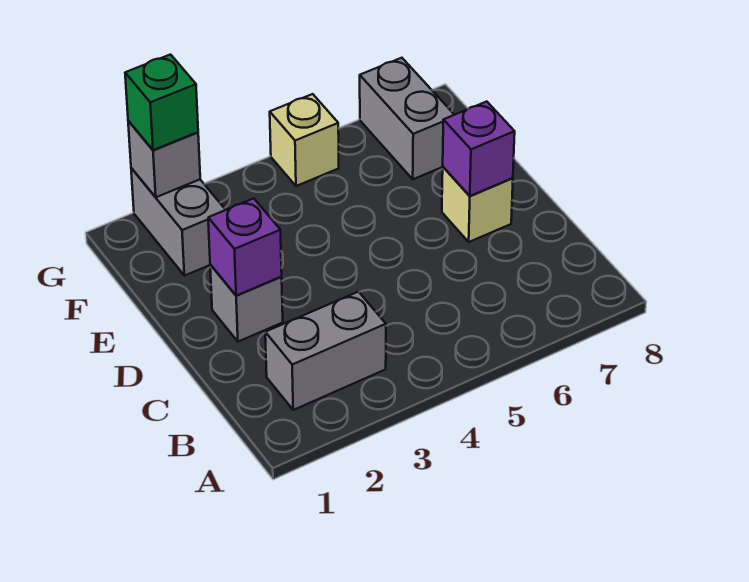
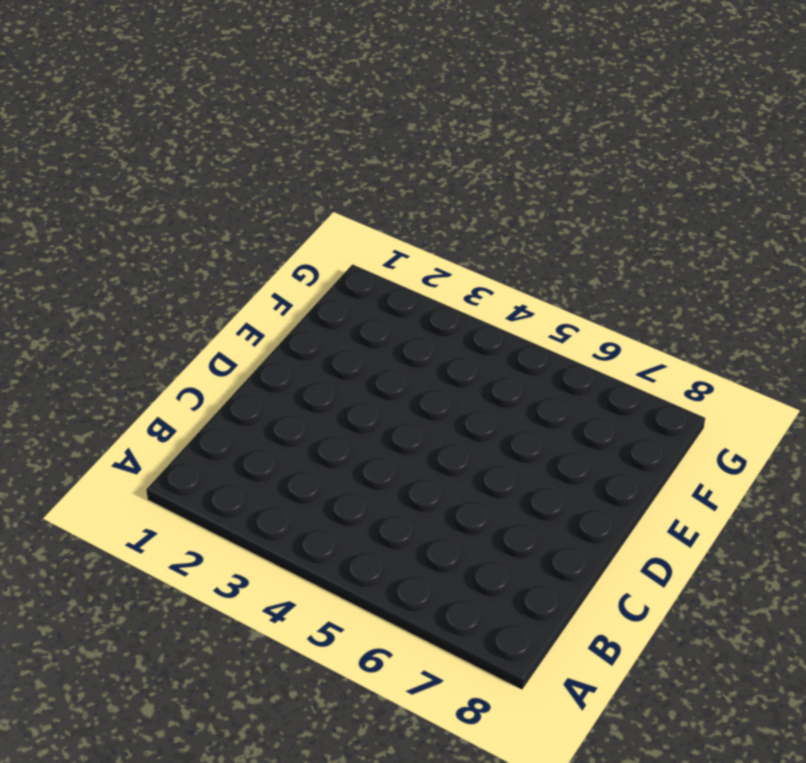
none -> grey 1x2 brick [265,292,386,410]
none -> grey 1x1 brick [210,264,283,342]

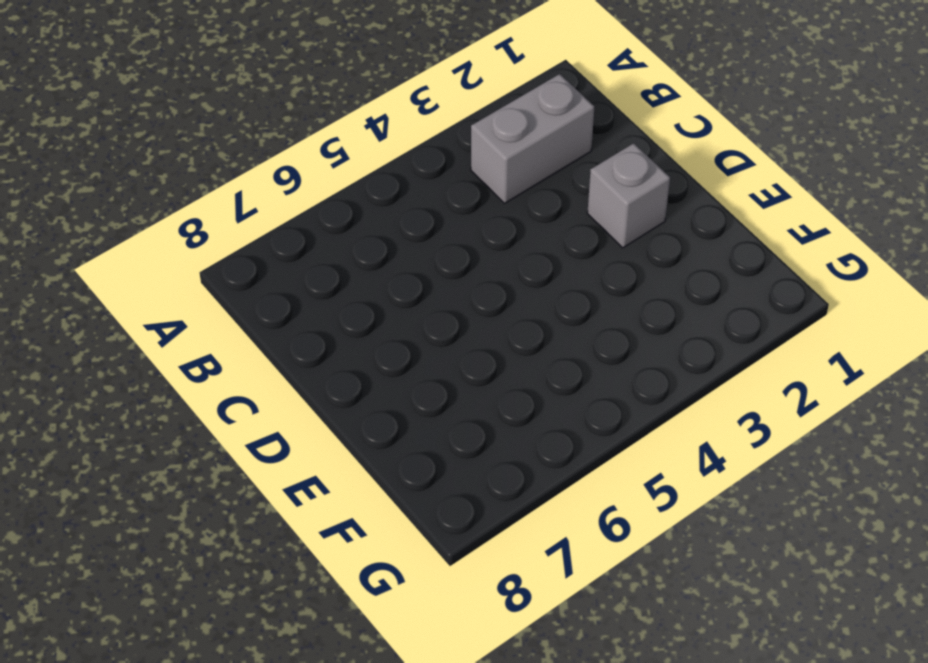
none -> tan 1x1 brick [442,167,513,242]
none -> grey 1x2 brick [131,168,225,276]

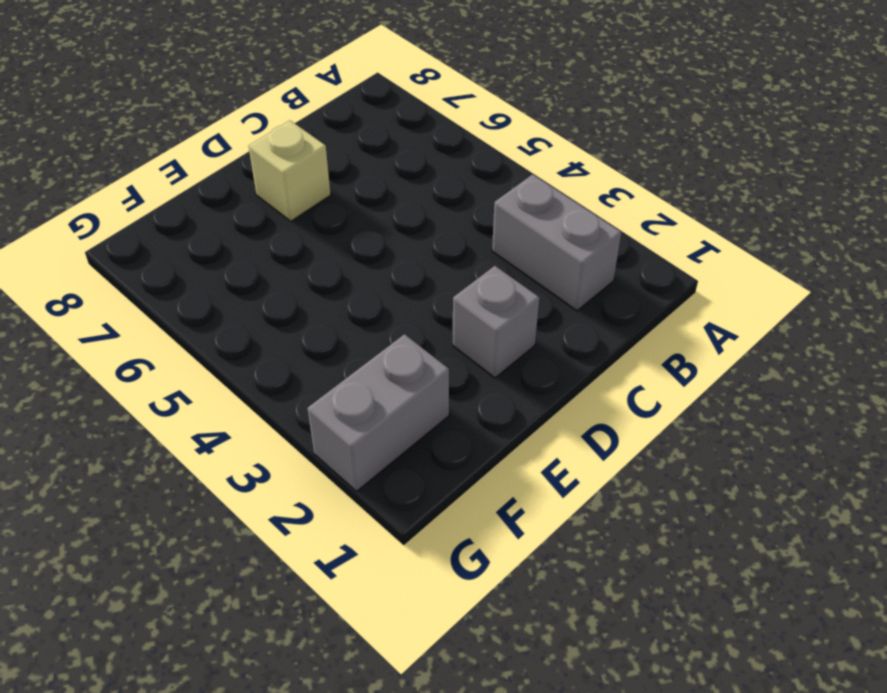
none -> grey 1x2 brick [360,58,454,179]
none -> tan 1x1 brick [270,94,339,186]

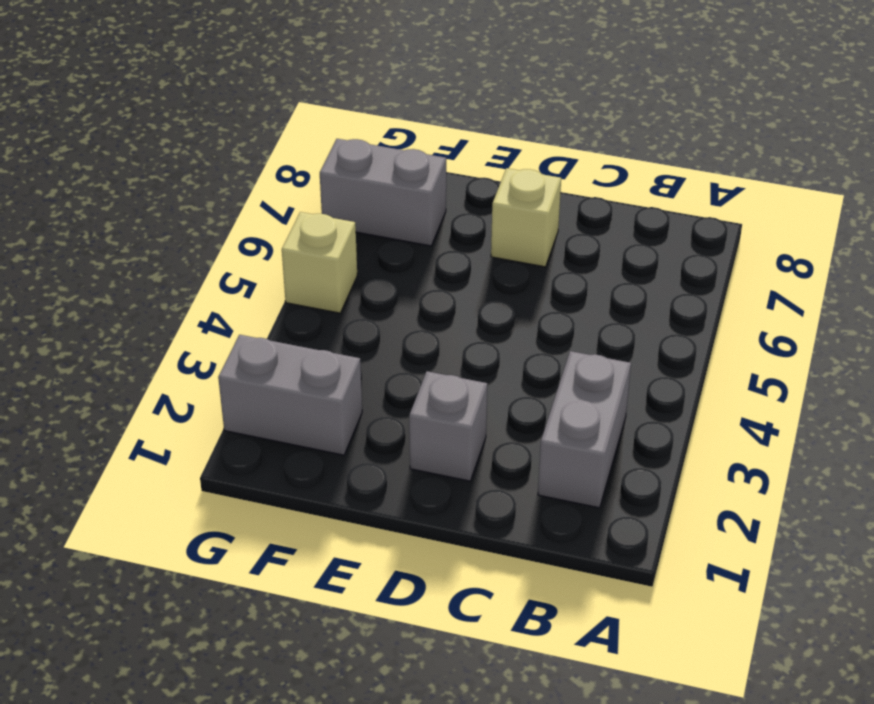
none -> purple 1x1 brick [208,198,282,296]
none -> purple 1x1 brick [443,102,515,196]

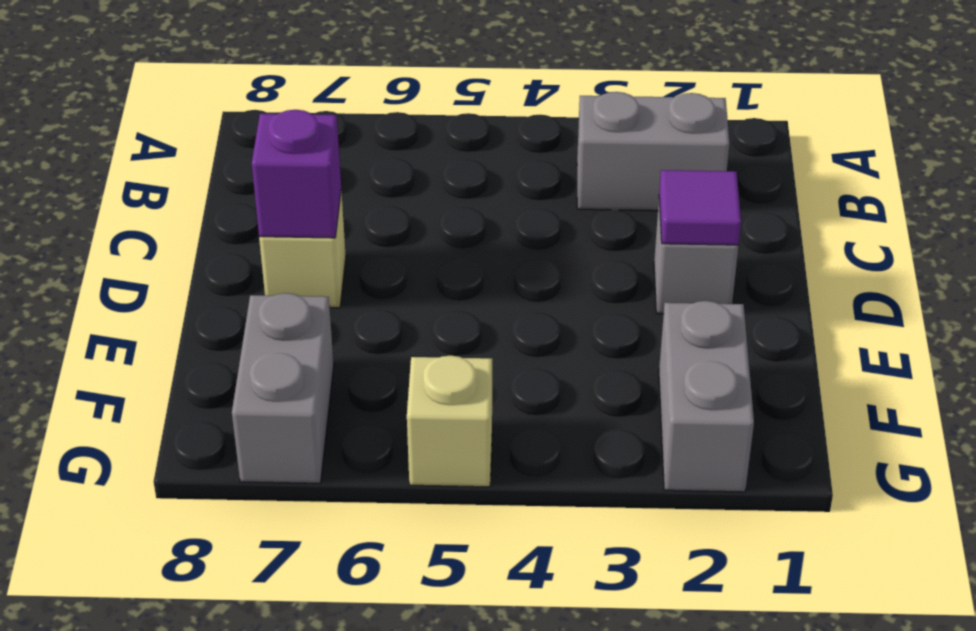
purple 1x1 tile [659,170,741,245] -> purple 1x1 brick [208,198,282,296]
none -> grey 1x1 brick [128,121,200,197]
none -> green 1x1 brick [125,55,198,150]

